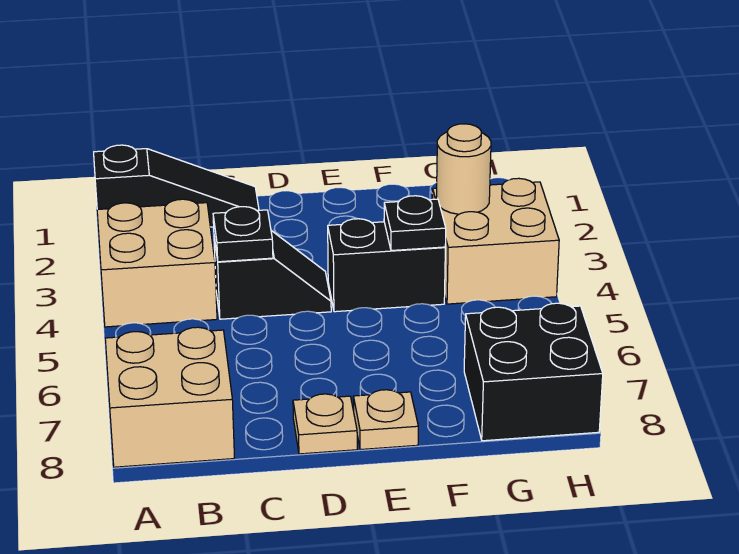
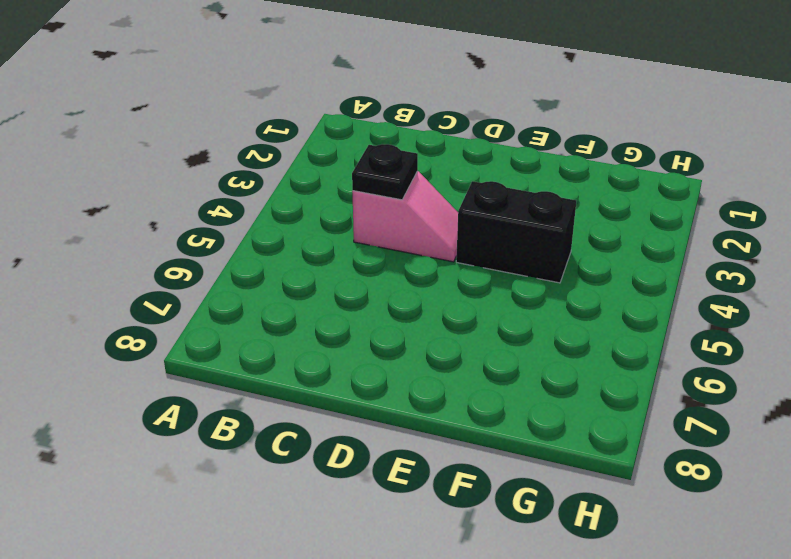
pink 1x2 slope [352,171,458,262] -> black 1x2 slope [214,231,331,319]
none -> black 1x3 slope [94,145,259,227]
none -> tan 2x2 brick [97,199,217,327]
none -> tan 2x2 brick [105,327,234,467]

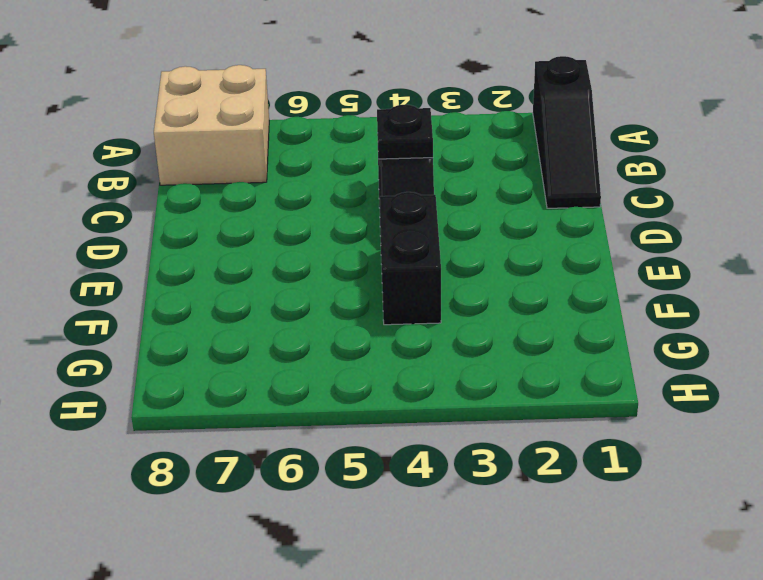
none -> tan 2x2 brick [97,199,217,327]
none -> tan 1x1 plate [293,394,357,454]
none -> tan 1x1 plate [353,390,418,450]

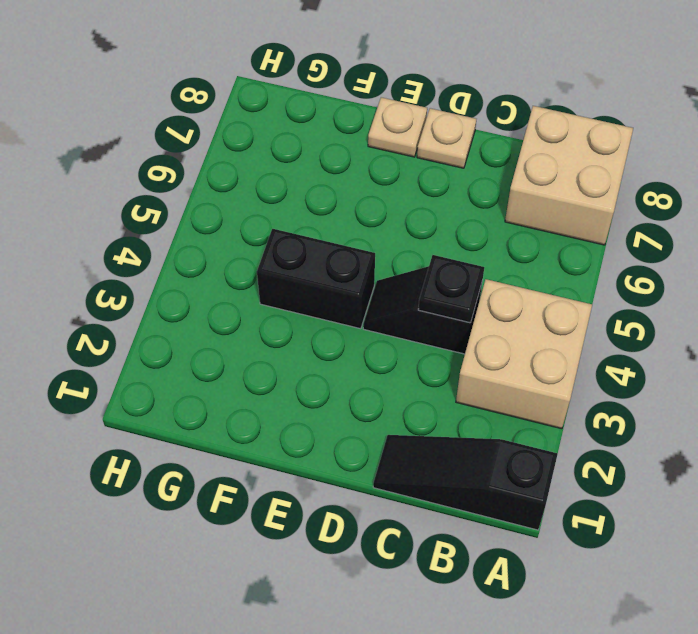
none -> tan 2x2 brick [433,178,559,304]
none -> black 2x2 brick [464,303,603,441]
none -> black 1x1 plate [384,196,446,251]

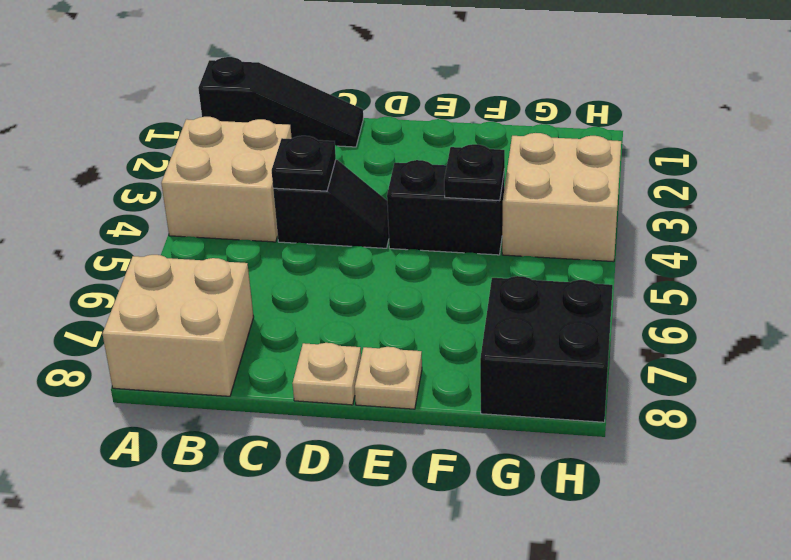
none -> tan 1x1 round brick [436,124,491,214]

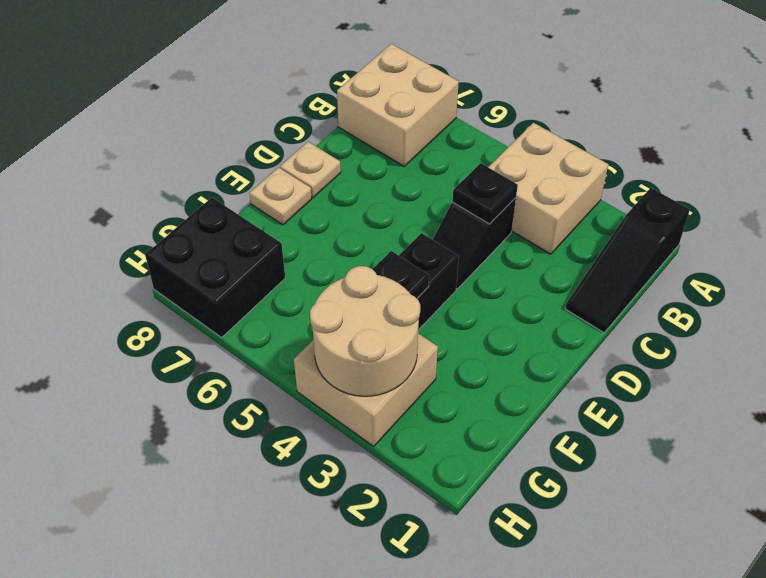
tan 2x2 round brick [310,266,420,396] -> tan 1x1 round brick [436,124,491,214]

